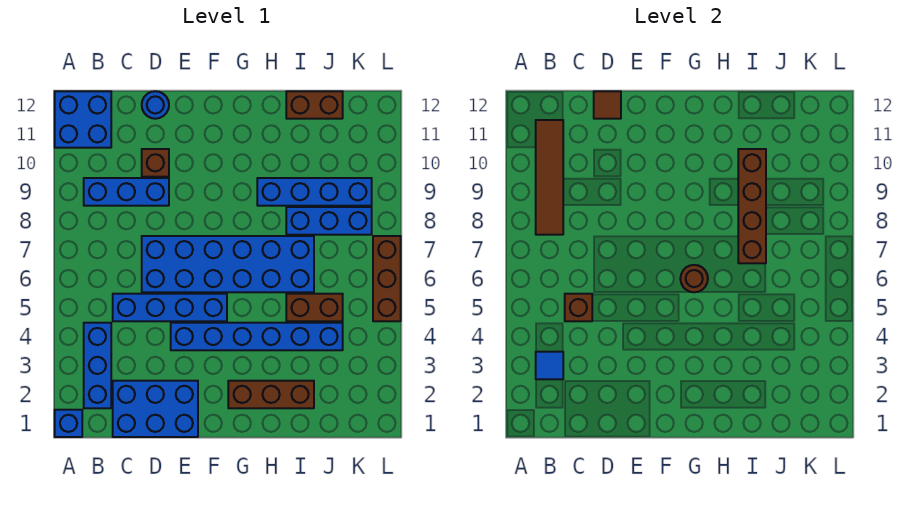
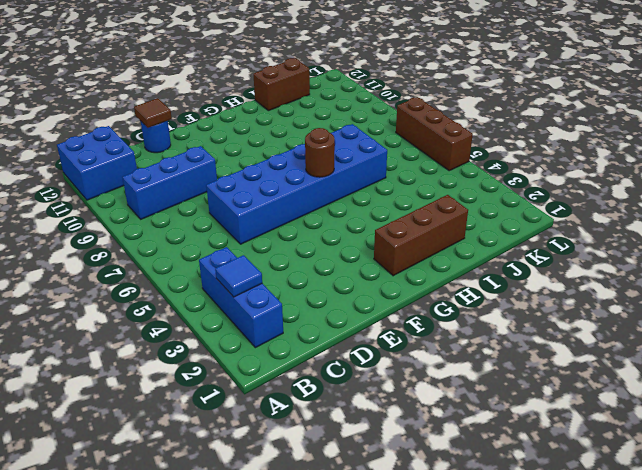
none -> blue 1x1 brick [55,410,82,437]
none -> blue 2x3 brick [113,381,198,437]
none -> blue 1x4 brick [113,294,227,321]

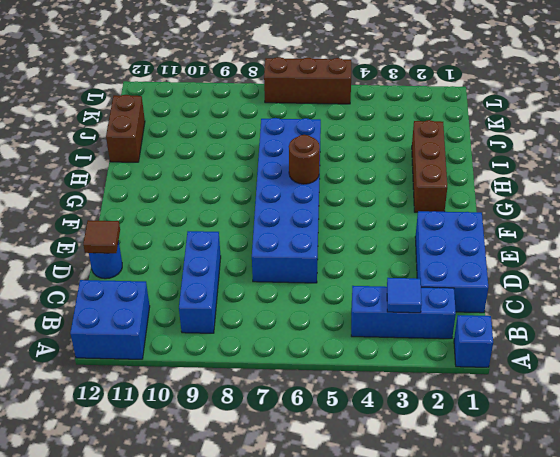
none -> blue 1x4 brick [113,294,227,321]
none -> brown 1x1 brick [142,149,169,177]
none -> blue 1x6 brick [171,323,343,350]

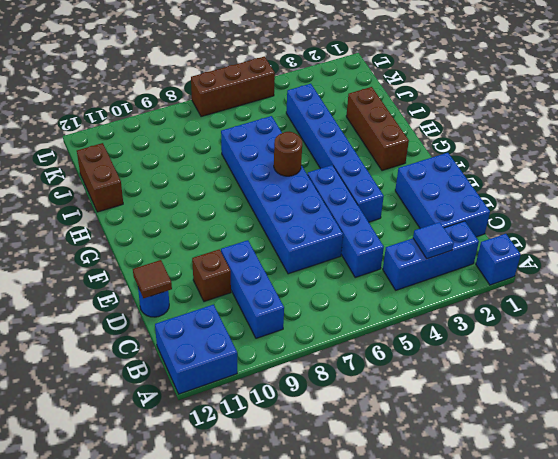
none -> blue 1x4 brick [257,178,372,206]
none -> brown 1x2 brick [286,294,343,321]
none -> blue 1x3 brick [286,207,372,235]

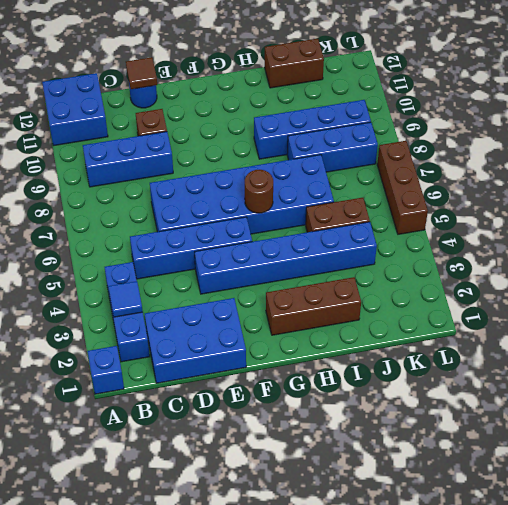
none -> brown 1x4 tile [536,120,563,235]
none -> brown 1x1 brick [565,294,592,321]
none -> brown 1x4 brick [738,149,766,263]

